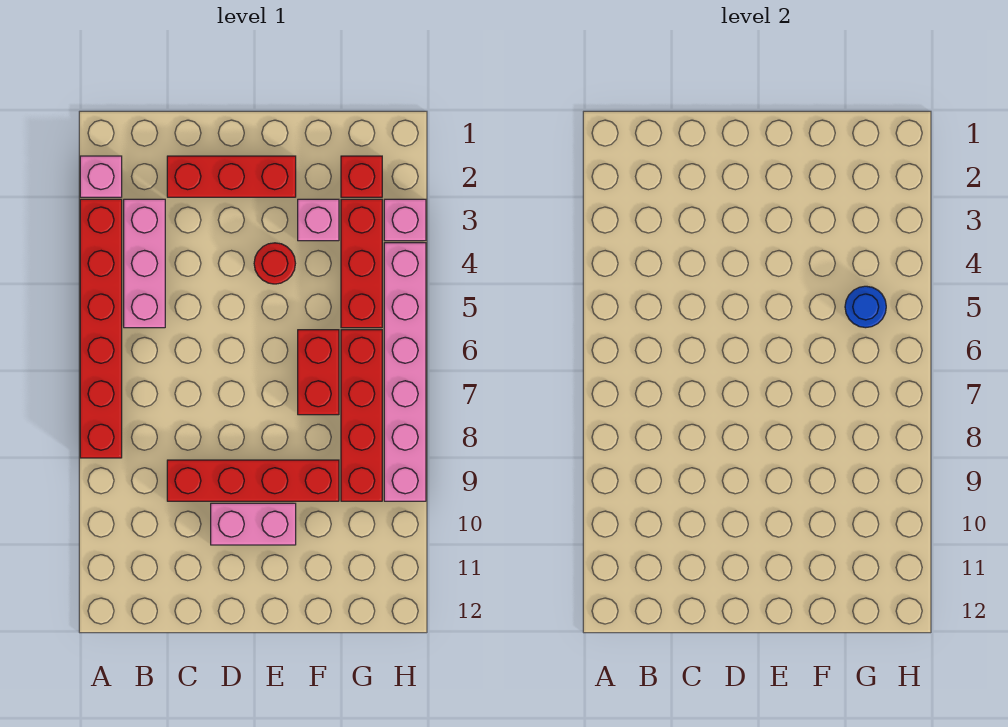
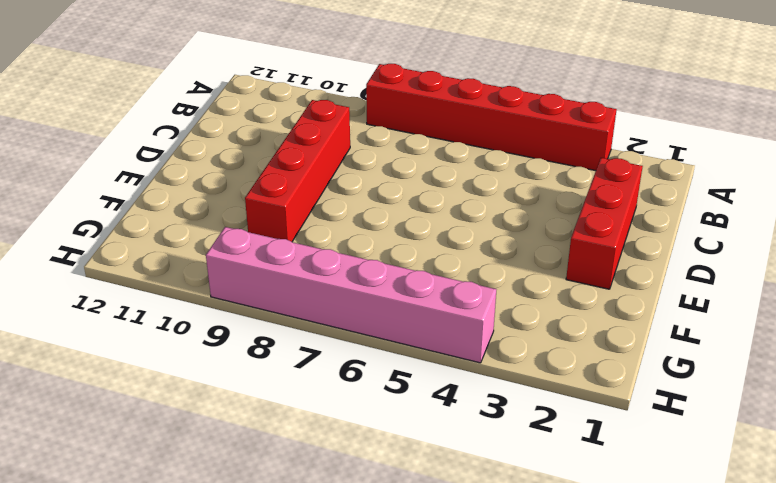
none -> pink 1x1 brick [80,156,122,197]
none -> pink 1x3 brick [124,199,165,328]
none -> pink 1x2 brick [211,503,296,545]

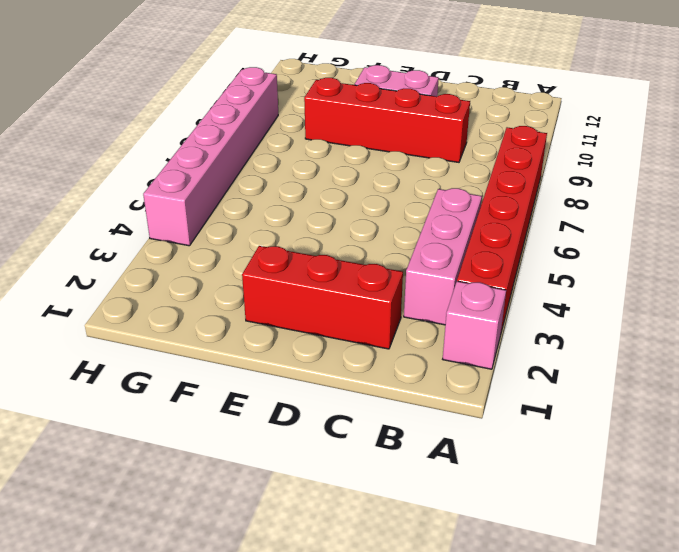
none -> red 1x1 round brick [254,243,295,284]
none -> pink 1x1 brick [298,199,339,241]
none -> red 1x2 brick [298,330,339,415]

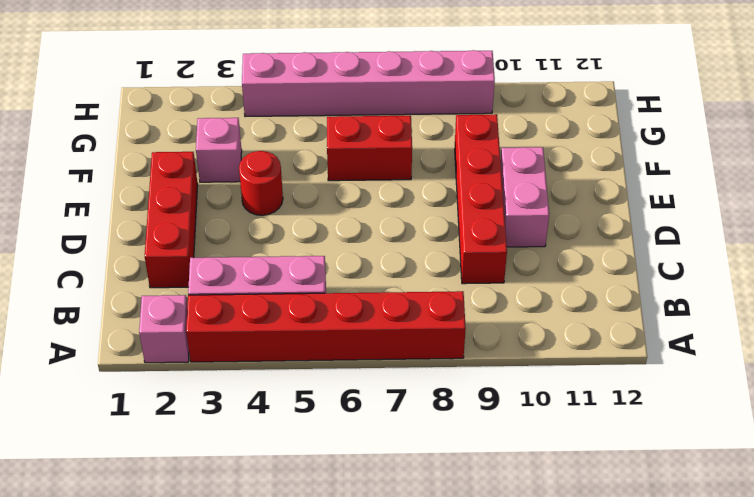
none -> red 1x1 brick [341,156,382,197]
none -> red 1x3 brick [341,199,382,328]
none -> red 1x4 brick [341,330,382,501]

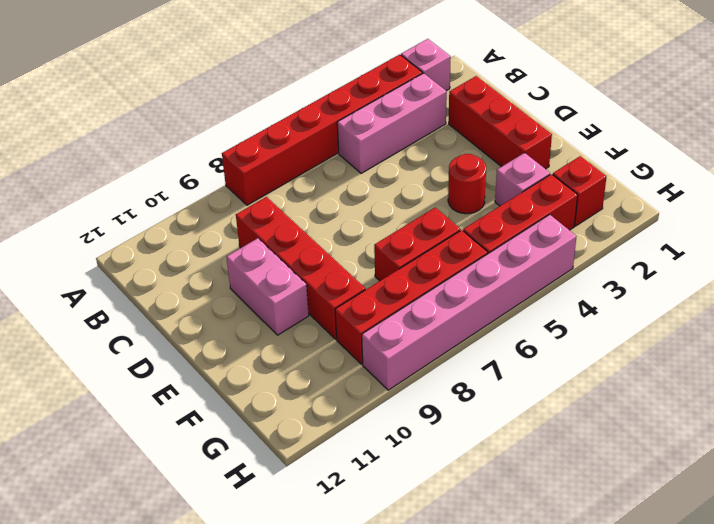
none -> pink 1x1 brick [384,199,426,241]
none -> blue 1x1 round brick [845,286,886,328]

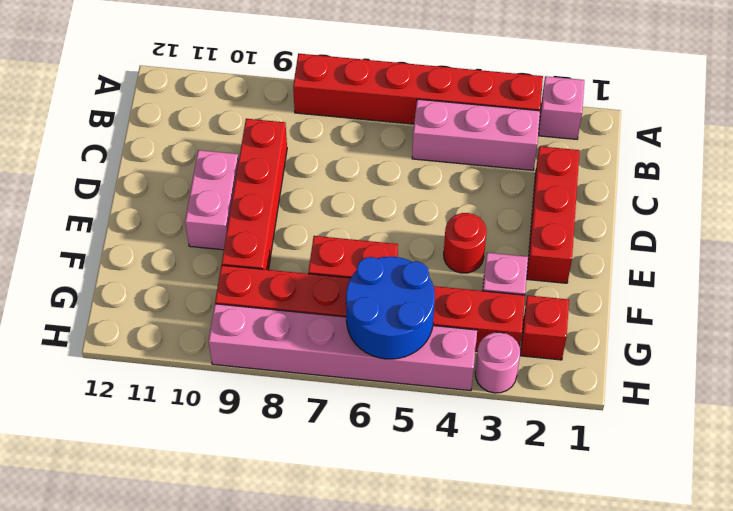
blue 2x2 round brick [346,257,435,359] -> blue 1x1 round brick [845,286,886,328]
pink 1x1 round brick [475,332,520,393] -> pink 1x1 brick [384,199,426,241]

